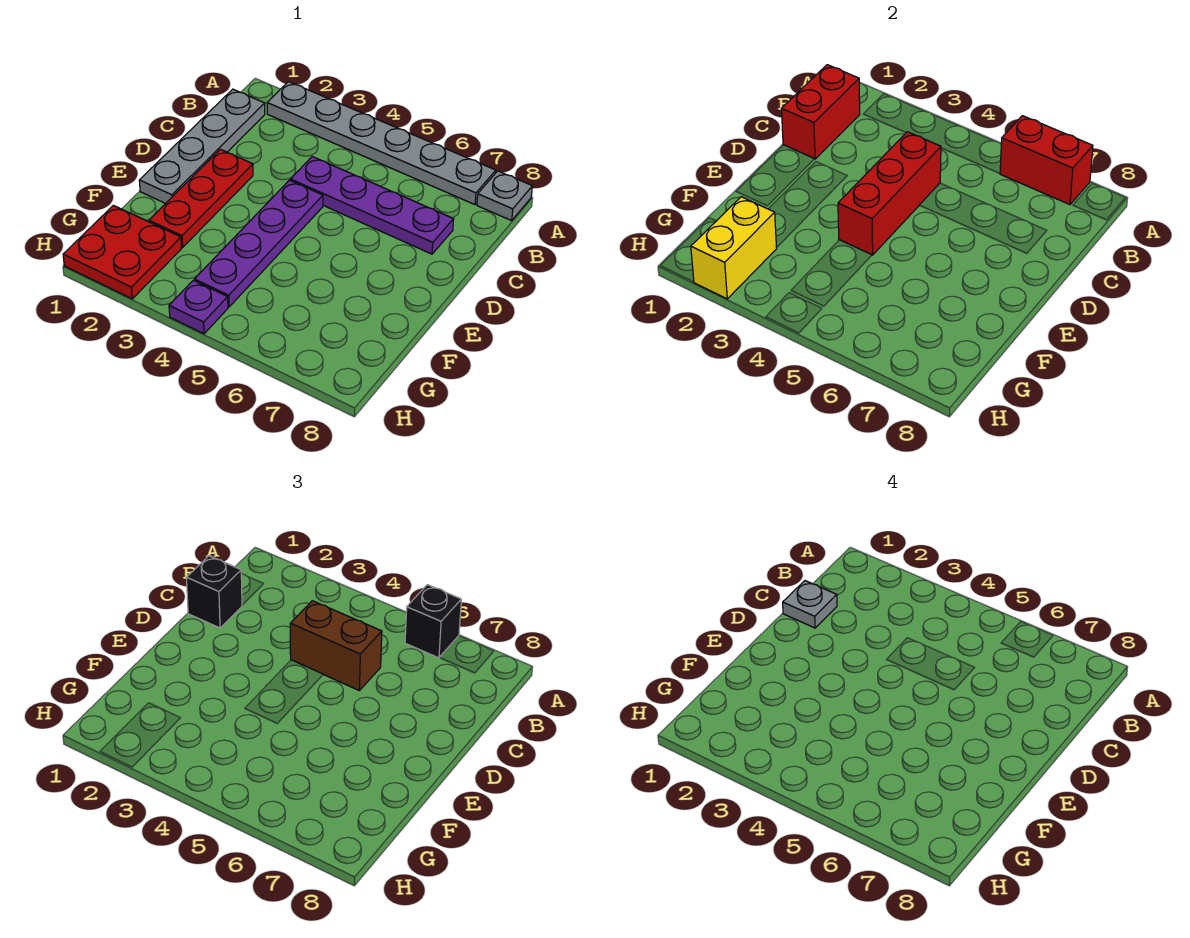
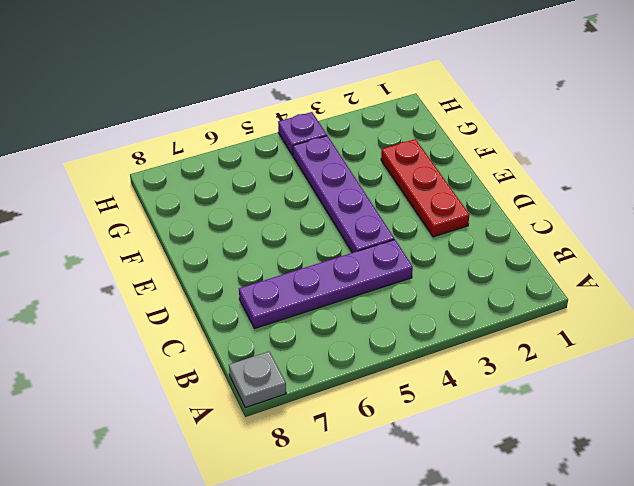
none -> grey 1x6 plate [267,82,496,205]
none -> grey 1x4 plate [139,89,265,203]
none -> red 2x2 plate [63,205,182,299]

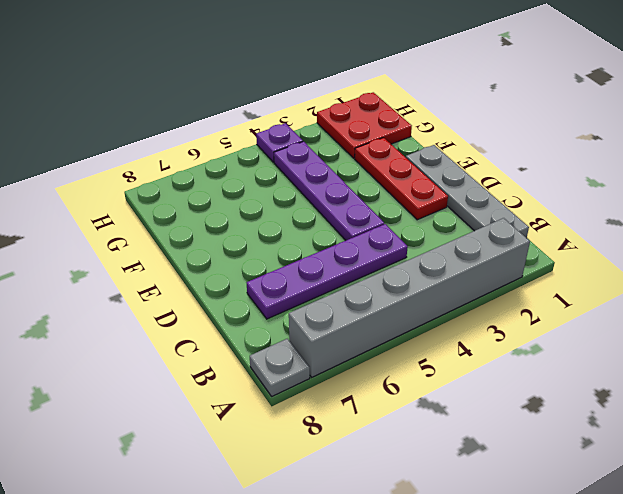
grey 1x6 brick [289,218,530,377] -> grey 1x6 plate [267,82,496,205]
none -> red 1x2 brick [1000,116,1093,205]
none -> red 1x2 brick [782,65,860,159]
none -> red 1x3 brick [838,132,941,255]

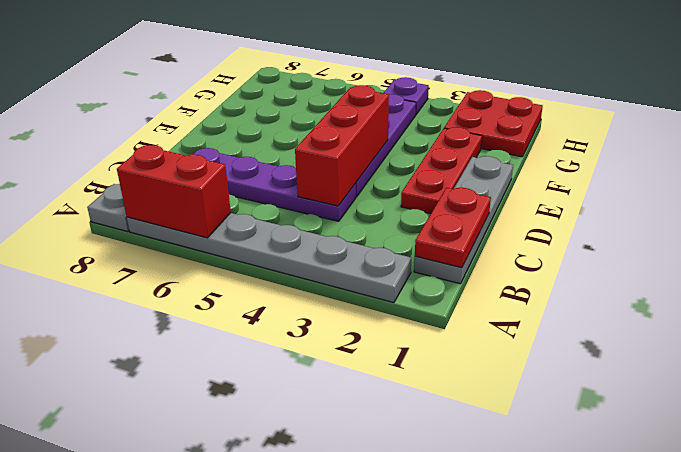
red 1x2 plate [415,188,491,268] -> red 1x2 brick [782,65,860,159]
none -> yellow 1x2 brick [691,197,777,299]
none -> black 1x1 brick [405,585,461,658]
none -> black 1x1 brick [187,556,242,628]

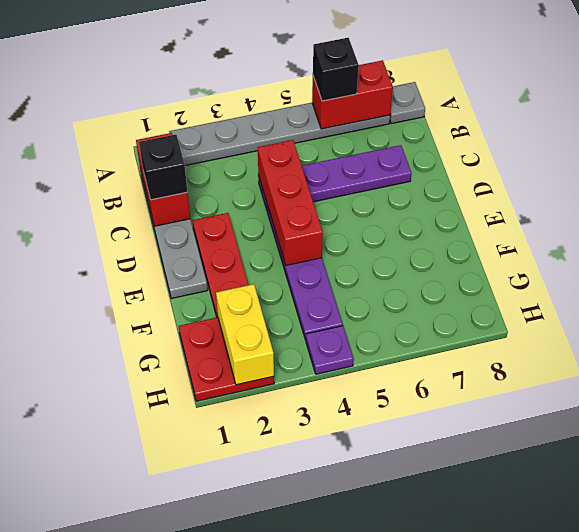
none -> brown 1x2 brick [290,601,382,690]
none -> grey 1x1 plate [783,581,837,628]

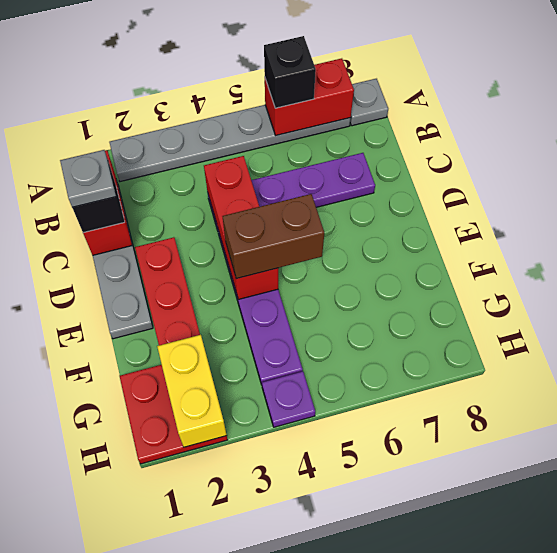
brown 1x2 brick [222,194,324,279] -> brown 1x2 brick moved to [290,601,382,690]

